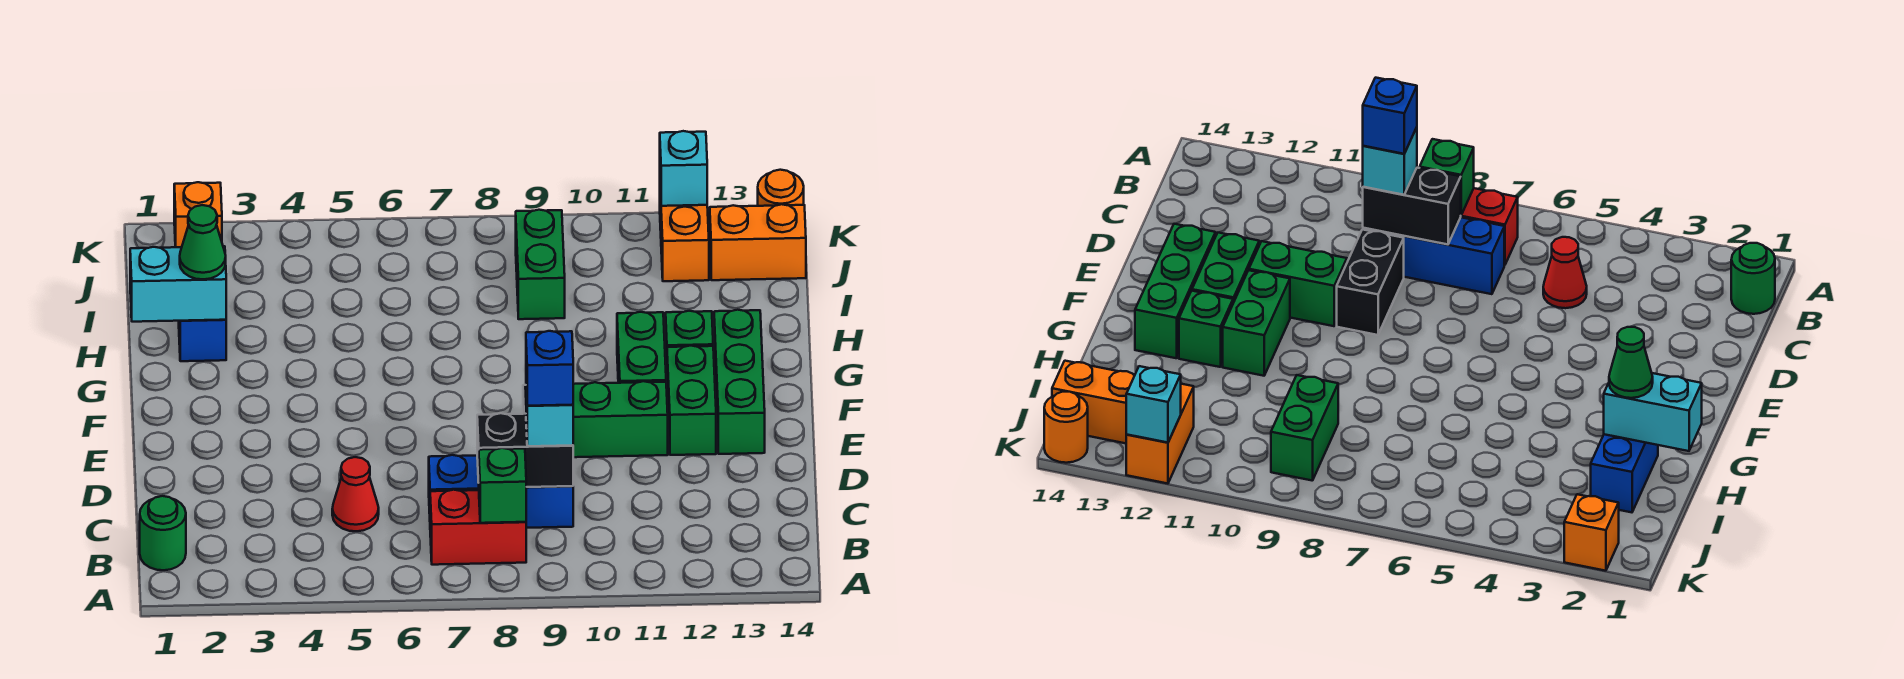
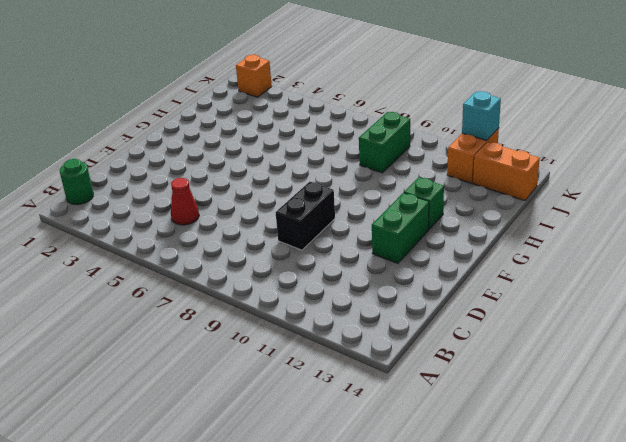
none -> red 1x2 brick [430,490,526,565]
none -> blue 1x3 brick [429,455,573,528]
none -> green 1x2 brick [573,381,668,457]

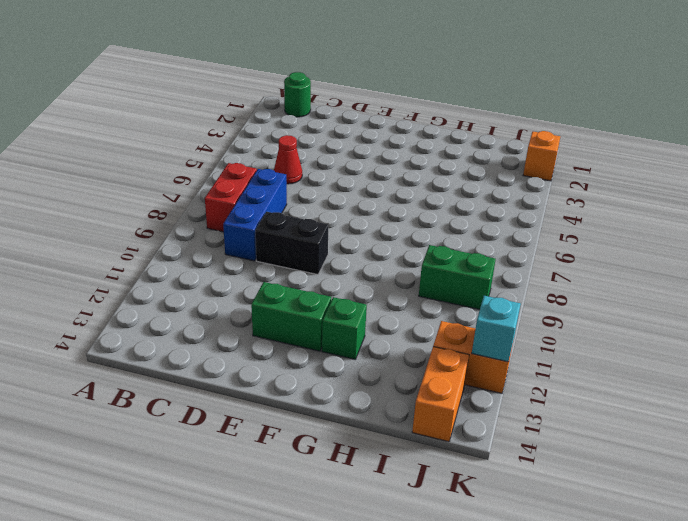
none -> green 1x2 brick [573,381,668,457]
none -> green 1x3 brick [714,310,765,454]
none -> green 1x2 brick [617,312,666,383]

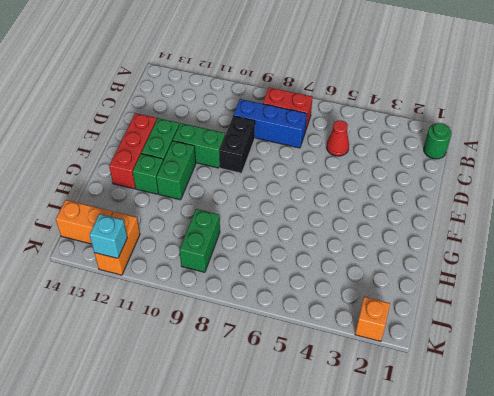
red 1x3 brick [109,113,157,189] -> green 1x3 brick [714,310,765,454]
none -> blue 1x2 brick [179,320,226,361]
none -> orange 1x1 round brick [758,170,804,206]
none -> green 1x1 brick [479,448,526,523]

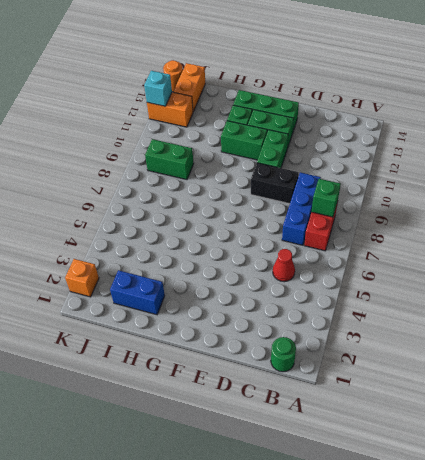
none -> black 1x2 brick [477,413,573,487]
none -> cyan 1x2 brick [130,246,226,322]
none -> cyan 1x1 brick [526,388,573,446]

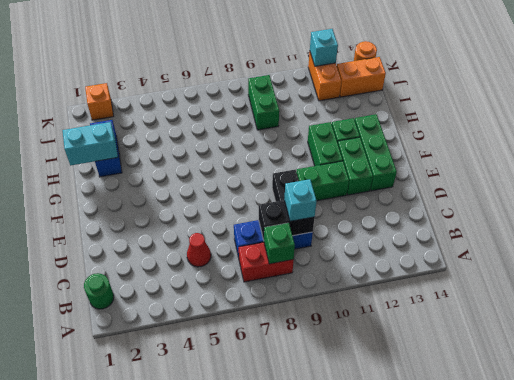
none -> green 1x1 cone [180,205,226,279]
none -> blue 1x1 brick [526,331,573,406]

